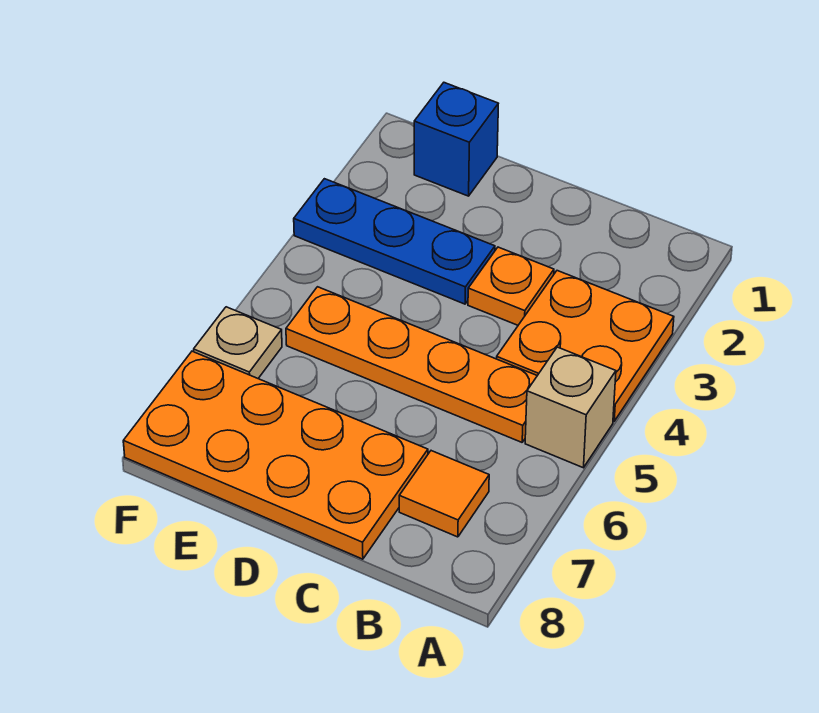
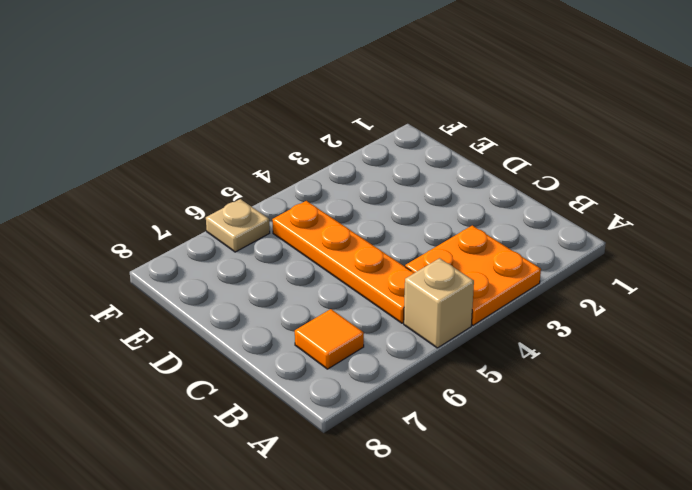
none -> orange 1x1 plate [468,247,554,325]
none -> orange 2x4 plate [123,351,428,559]

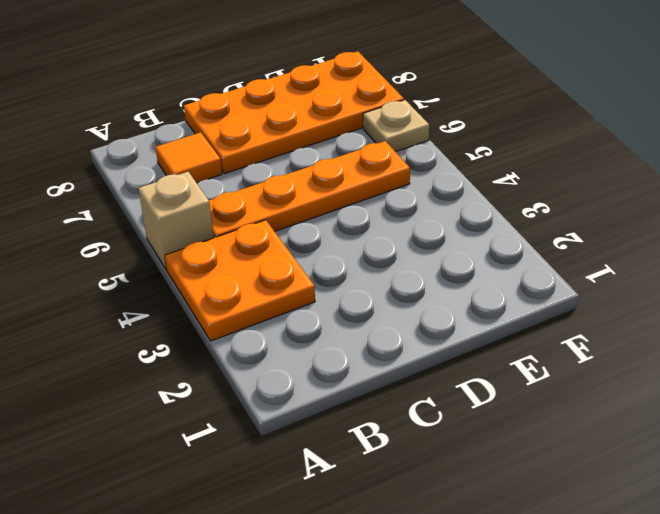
none -> orange 1x1 plate [468,247,554,325]
none -> blue 1x3 plate [294,179,495,304]

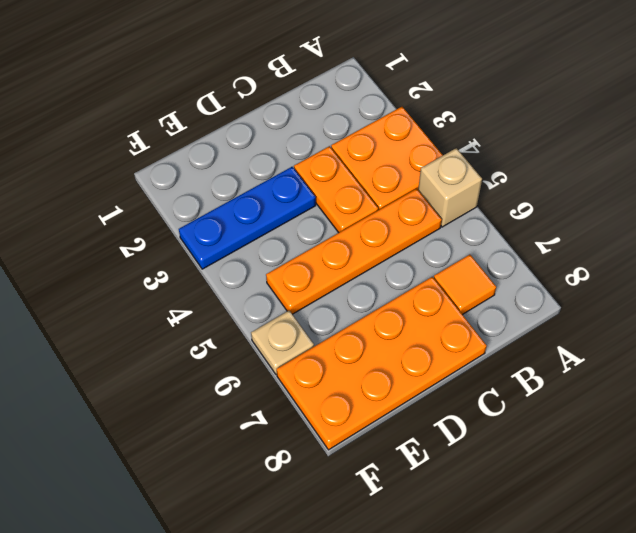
orange 1x2 plate [294,146,378,233] -> orange 1x1 plate [468,247,554,325]
none -> blue 1x1 brick [414,83,498,196]

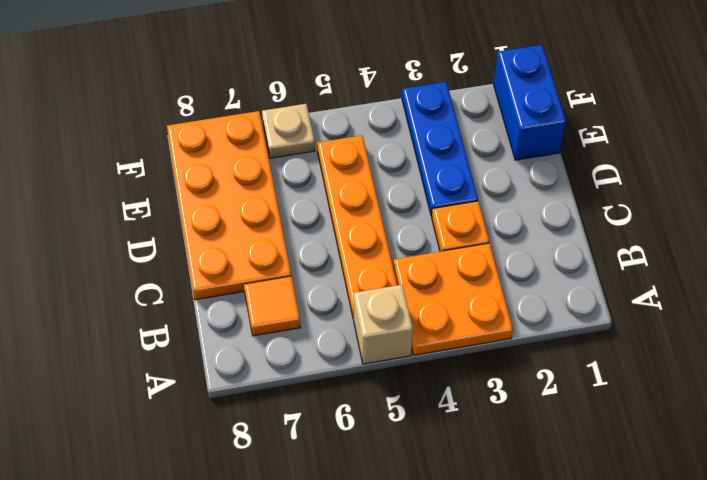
blue 1x2 brick [494,45,566,160] -> blue 1x1 brick [414,83,498,196]

